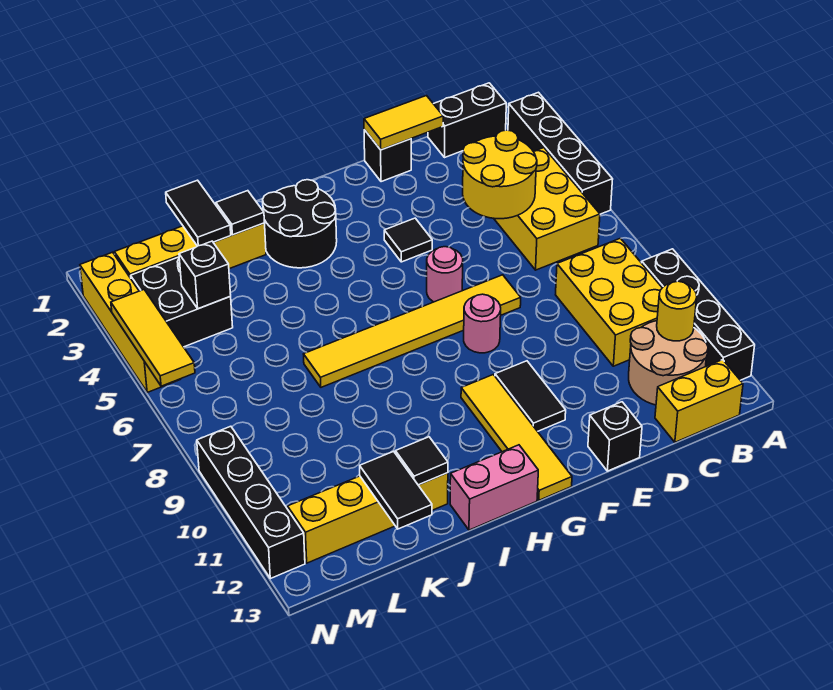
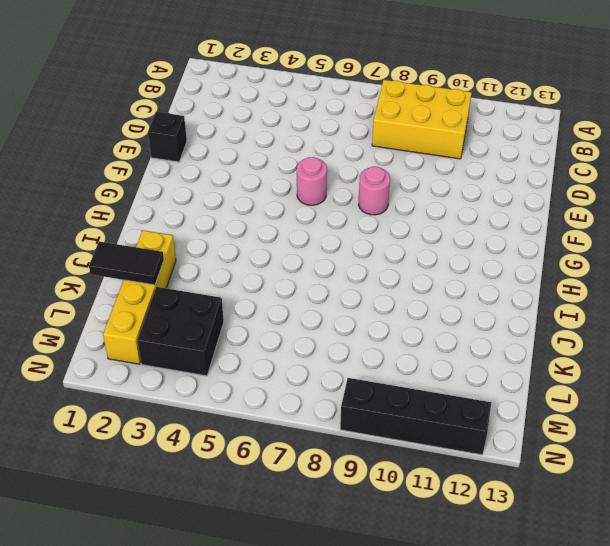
none -> black 1x4 brick [508,92,613,214]
none -> black 1x4 brick [642,249,755,380]
none -> black 1x2 brick [428,83,506,157]
none -> yellow 2x3 brick [494,148,600,270]

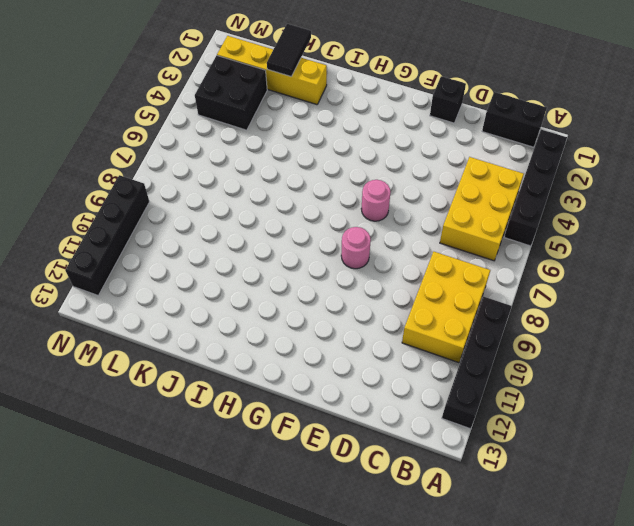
none -> tan 2x2 round brick [629,321,708,405]
none -> yellow 1x2 brick [655,360,743,442]
none -> yellow 1x6 tile [304,275,521,387]
none -> black 1x1 brick [588,402,642,471]

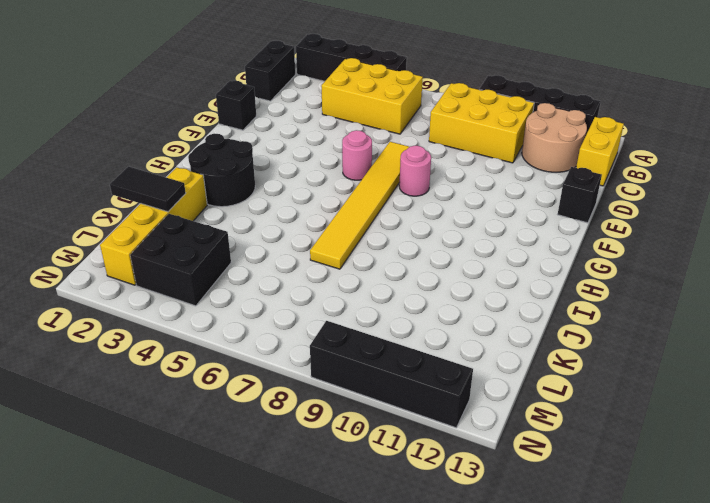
none -> black 1x1 tile [384,218,432,262]
none -> black 1x2 tile [495,361,566,431]
none -> yellow 1x4 tile [461,375,572,500]
none -> pink 1x2 brick [450,445,538,530]

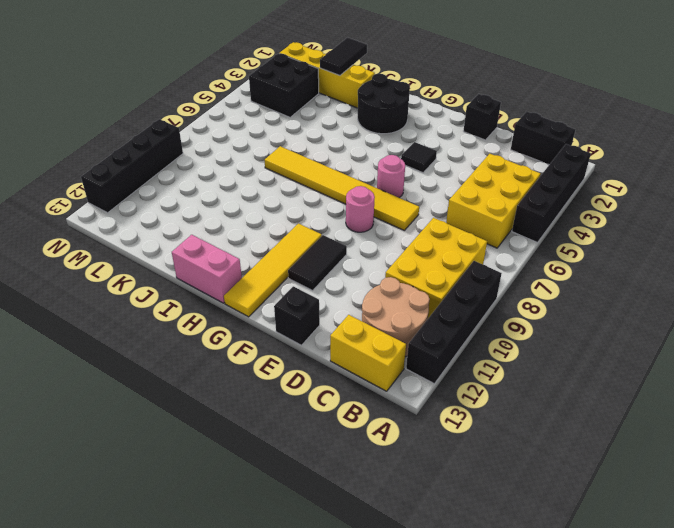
none -> yellow 1x4 brick [288,473,448,563]
none -> yellow 1x4 brick [80,252,180,392]
none -> yellow 1x1 round brick [657,281,697,341]
none -> yellow 2x2 round brick [463,130,537,219]

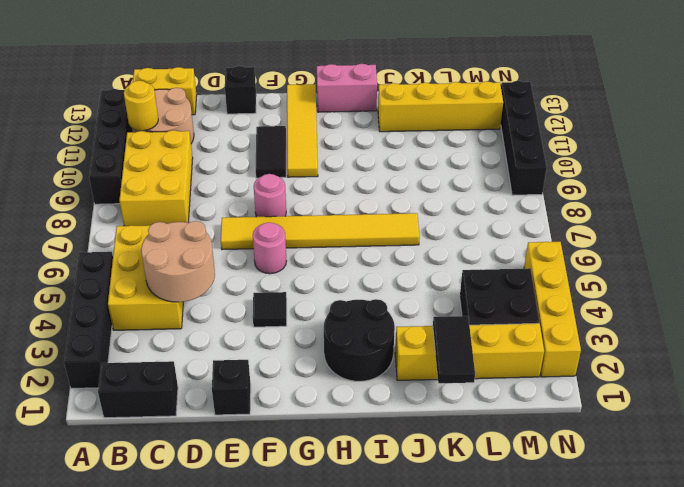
tan 2x2 round brick [141,221,215,302] -> yellow 2x2 round brick [463,130,537,219]
none -> yellow 1x2 tile [364,96,443,150]
none -> black 1x1 tile [216,191,264,235]
none -> black 1x1 tile [395,437,448,485]
none -> black 1x2 tile [360,451,432,529]

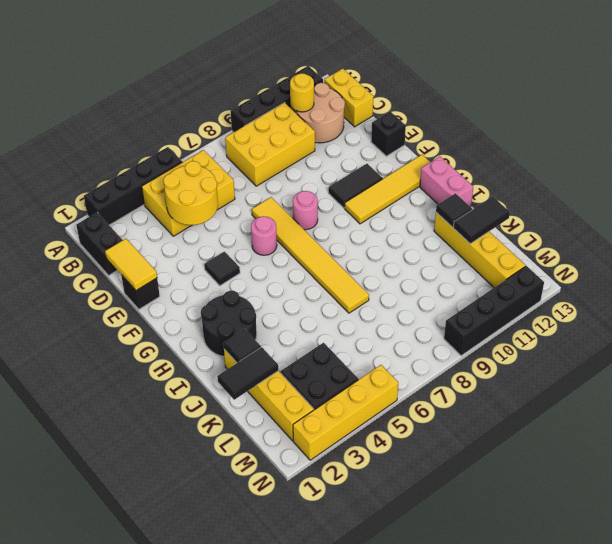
none -> black 1x1 brick [179,241,231,309]
none -> yellow 1x3 tile [111,290,195,386]

